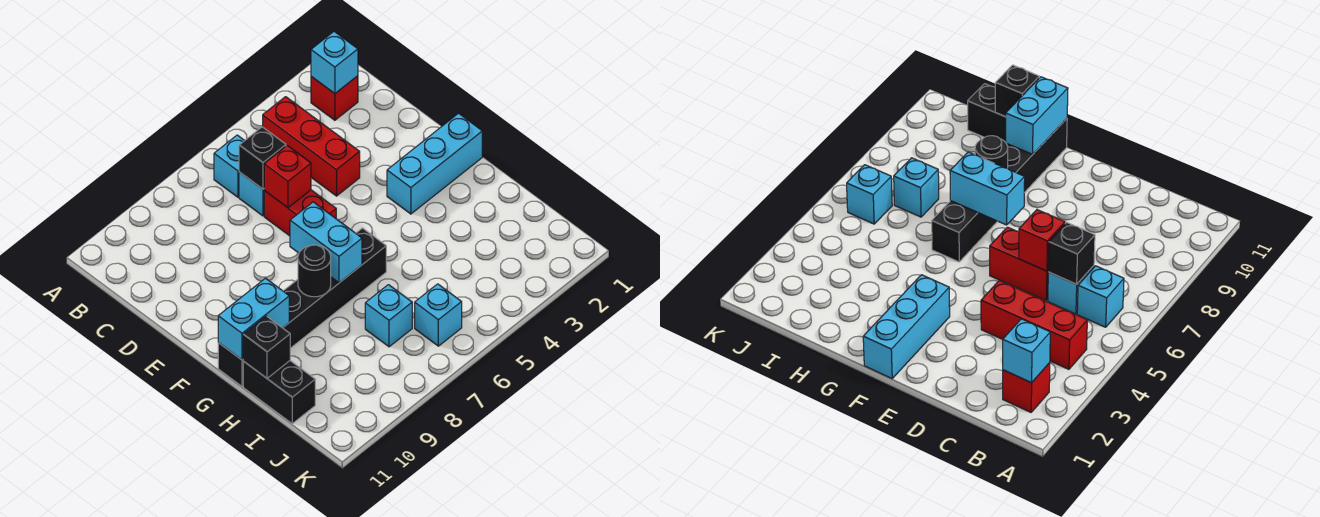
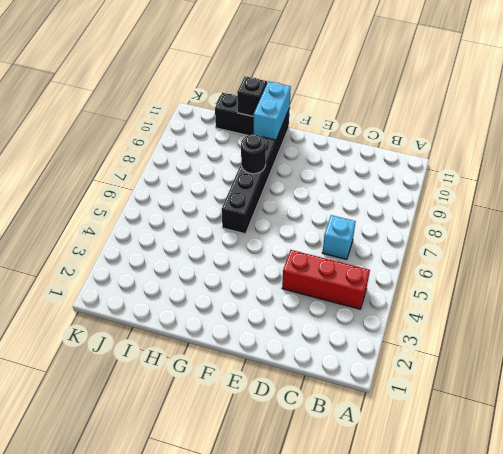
none -> red 1x1 brick [311,76,358,120]
none -> cyan 1x1 brick [214,135,245,197]
none -> red 1x2 brick [264,190,336,236]

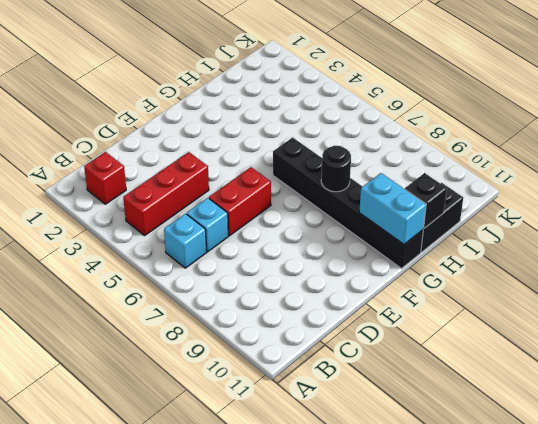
none -> cyan 1x3 brick [387,113,482,214]
none -> cyan 1x1 brick [365,285,412,347]
none -> cyan 1x1 brick [415,284,462,346]

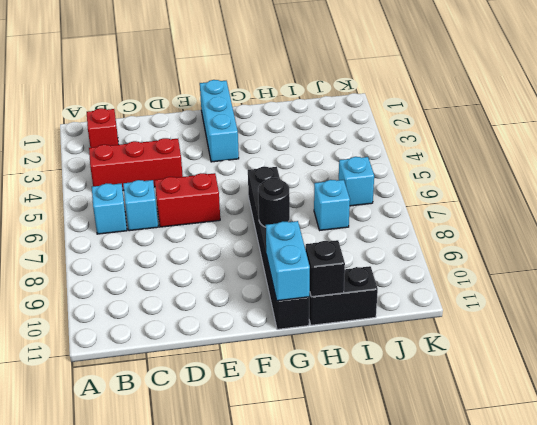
none -> cyan 1x1 brick [311,31,358,94]
none -> black 1x1 brick [239,127,286,189]
none -> red 1x1 brick [264,146,311,208]

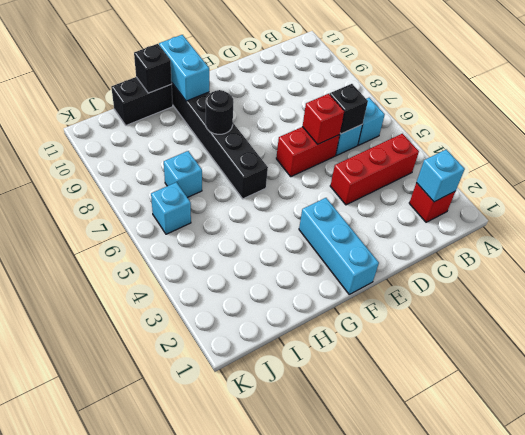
none -> cyan 1x2 brick [290,202,362,283]

